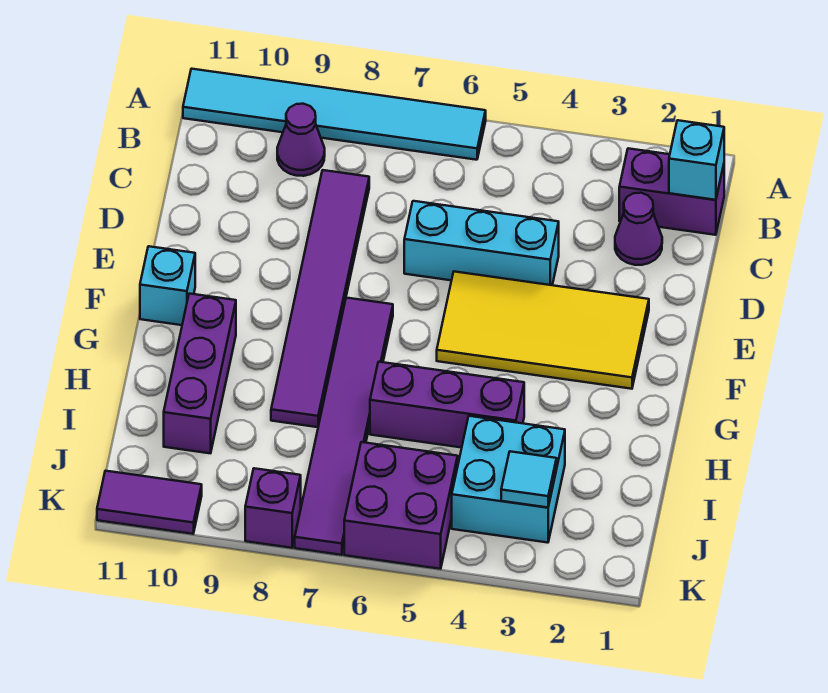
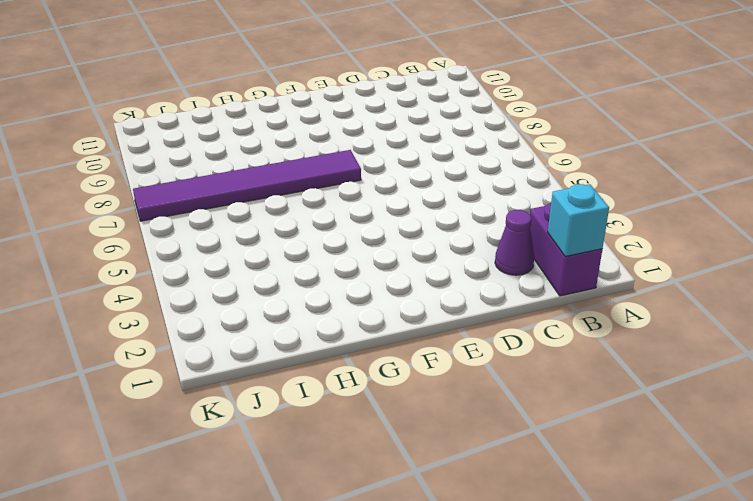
none -> cyan 1x6 tile [183,69,486,160]
none -> purple 1x1 cone [277,104,325,176]
none -> purple 1x6 tile [271,170,369,427]

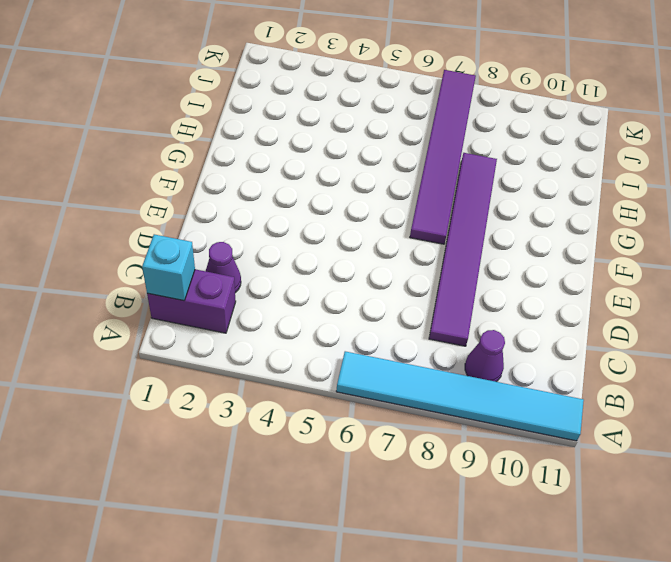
none -> cyan 1x3 brick [404,201,559,285]
none -> yellow 2x4 tile [437,272,649,389]
none -> cyan 1x1 brick [140,246,195,325]

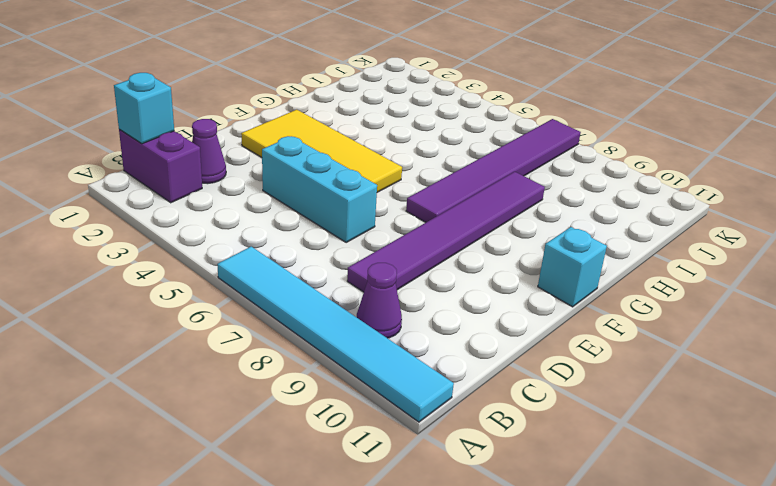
none -> purple 1x3 brick [164,294,236,453]
none -> purple 1x3 brick [370,362,524,448]
none -> cyan 2x2 brick [452,416,565,543]

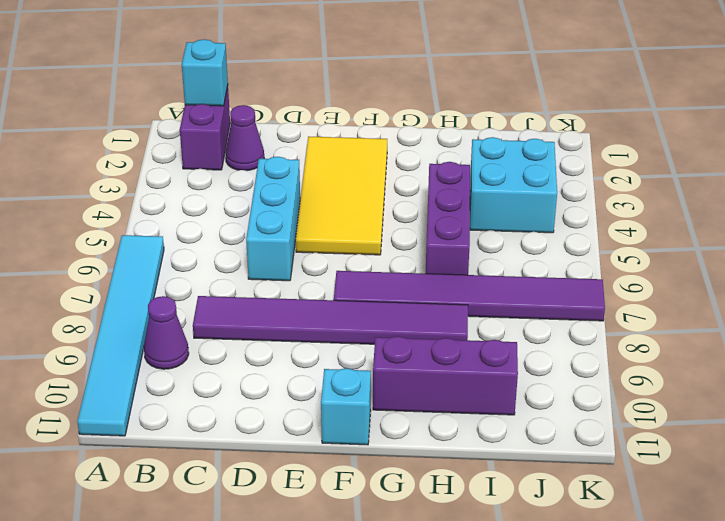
none -> purple 2x2 brick [344,442,458,569]
none -> purple 1x1 brick [245,468,301,548]
none -> purple 1x2 tile [97,471,202,534]

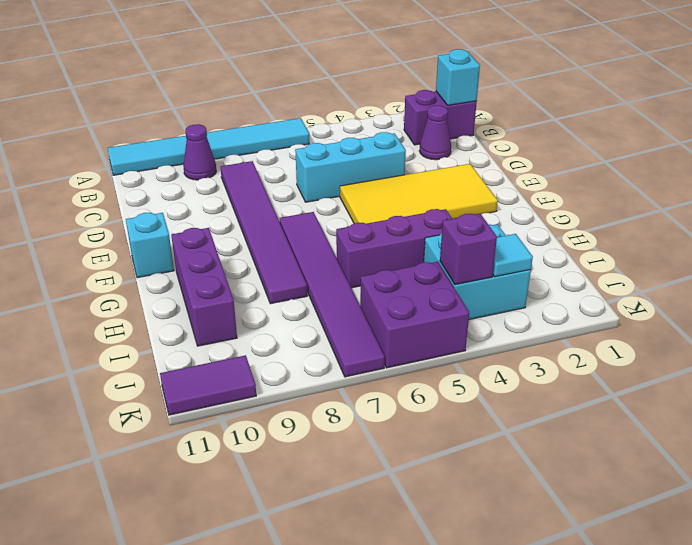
purple 1x1 brick [440,214,497,285] -> purple 1x1 brick moved to [245,468,301,548]

